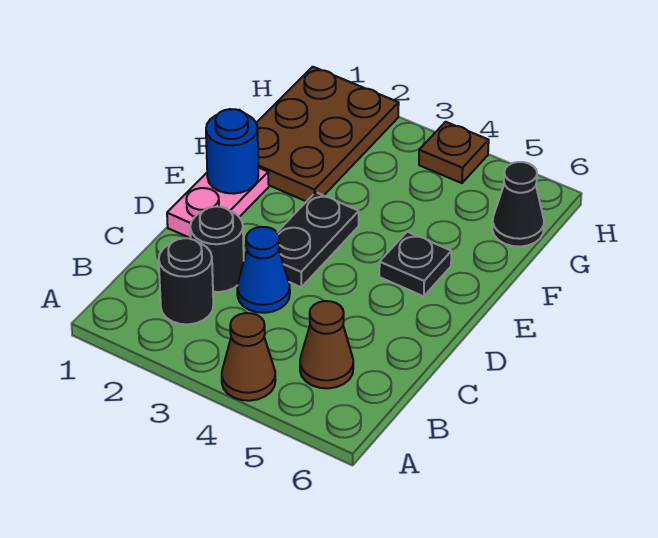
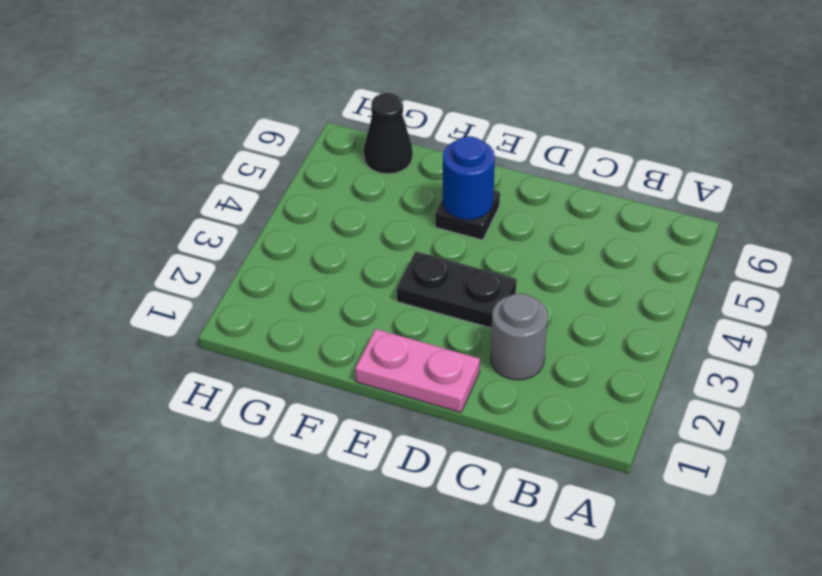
grey 1x1 round brick [490,294,548,380] -> black 1x1 round brick [190,207,244,292]
blue 1x1 round brick [443,136,495,220] -> blue 1x1 round brick moved to [206,109,258,194]
none -> brown 1x1 cone [222,313,275,401]
none -> black 1x1 round brick [159,238,213,324]
none -> brown 1x1 cone [300,301,353,388]

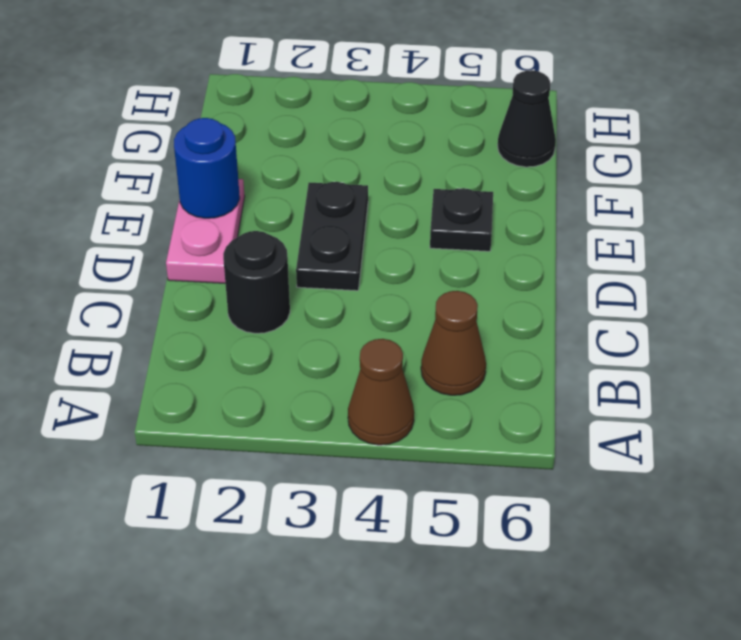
none -> black 1x1 round brick [159,238,213,324]
none -> blue 1x1 cone [237,227,290,313]
none -> brown 2x3 plate [256,67,399,201]

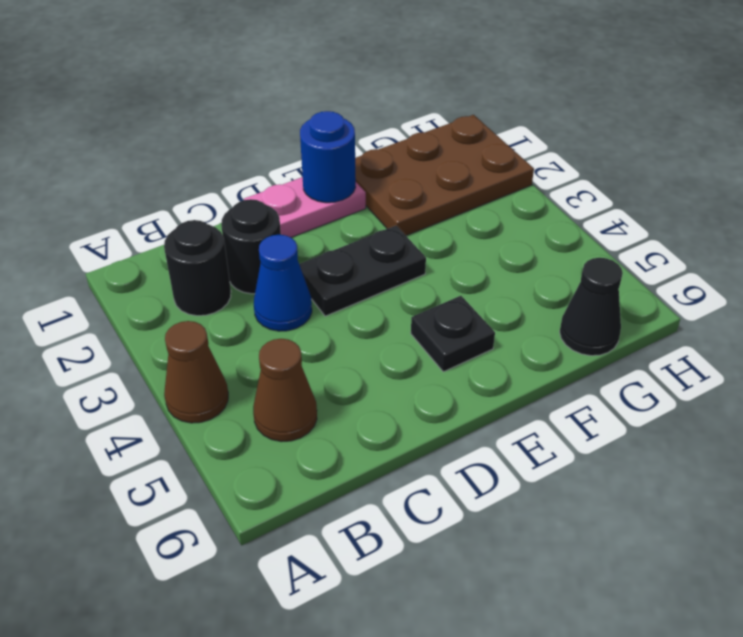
none -> brown 1x1 plate [419,122,489,183]

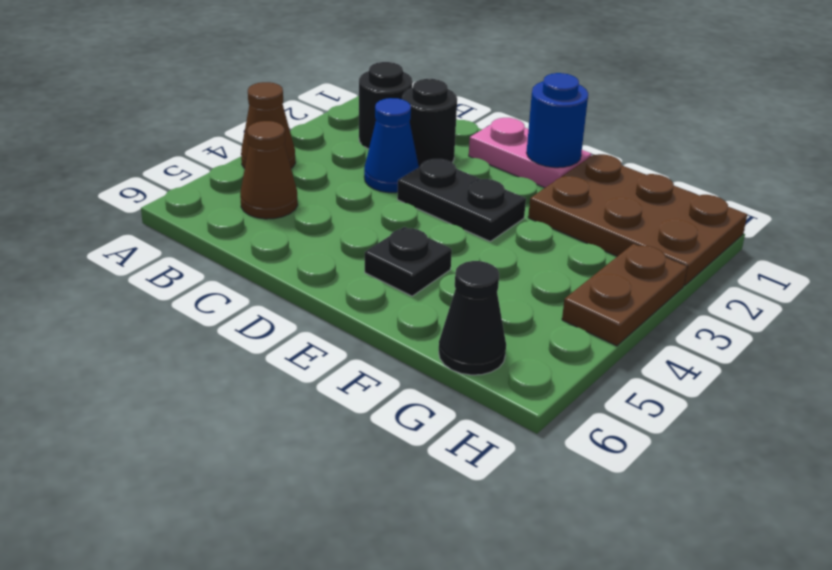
brown 1x2 plate [562,244,687,346] -> brown 1x1 plate [419,122,489,183]

